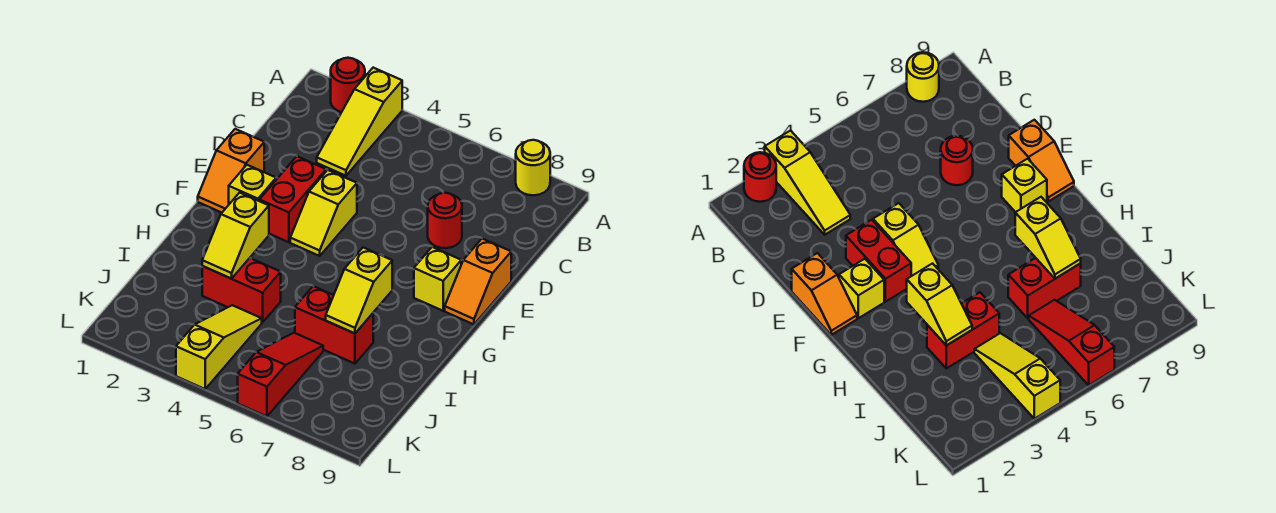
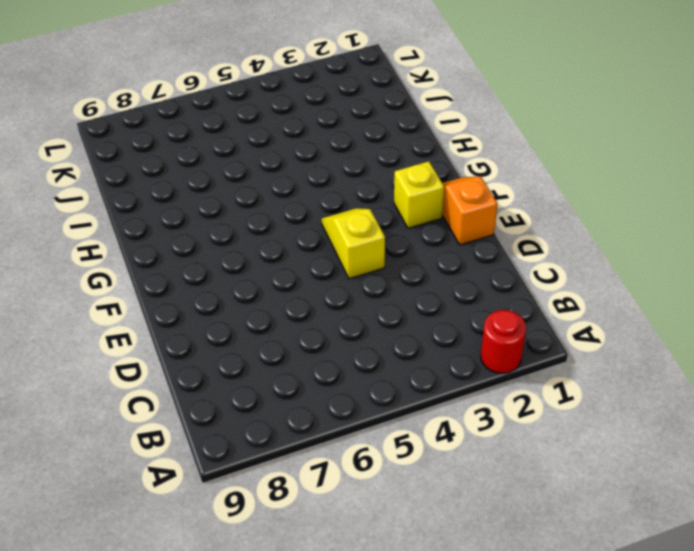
none -> yellow 1x3 slope [317,68,402,176]
none -> yellow 1x1 round brick [516,140,550,195]
none -> red 1x1 round brick [428,193,462,248]

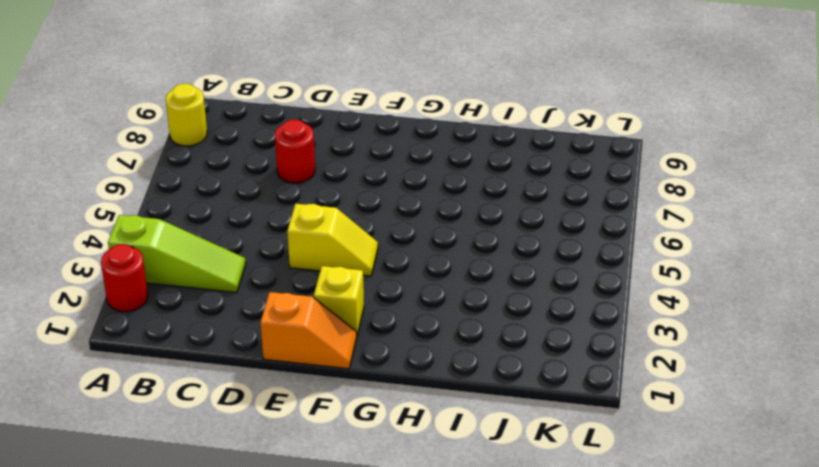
lime 1x3 slope [108,215,246,293] -> yellow 1x3 slope [317,68,402,176]
none -> red 1x2 brick [260,156,326,242]
none -> orange 1x2 slope [445,239,511,324]
none -> yellow 1x1 brick [414,247,461,311]

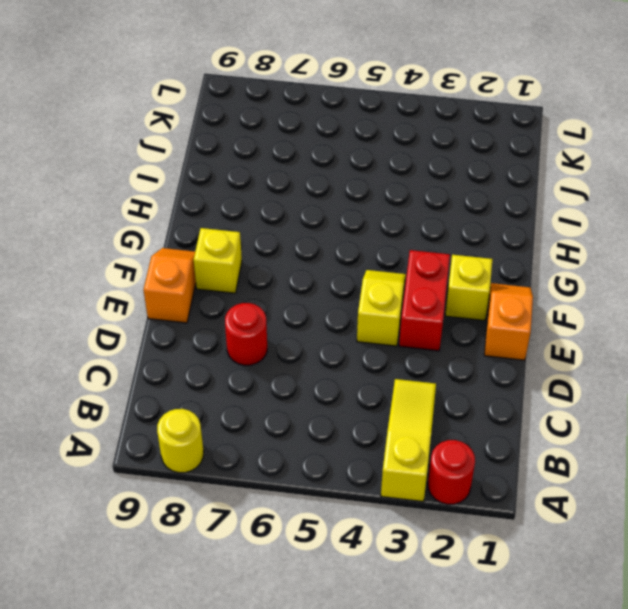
none -> red 1x2 brick [202,258,281,323]
none -> red 1x2 brick [295,286,373,364]
none -> yellow 1x3 slope [176,305,262,389]

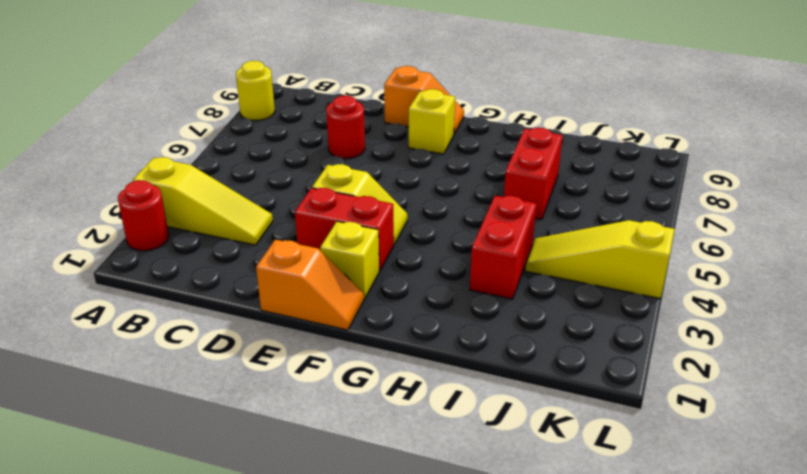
none -> red 1x3 slope [238,333,323,416]
none -> yellow 1x2 slope [202,193,269,279]
none -> yellow 1x2 slope [326,247,392,333]

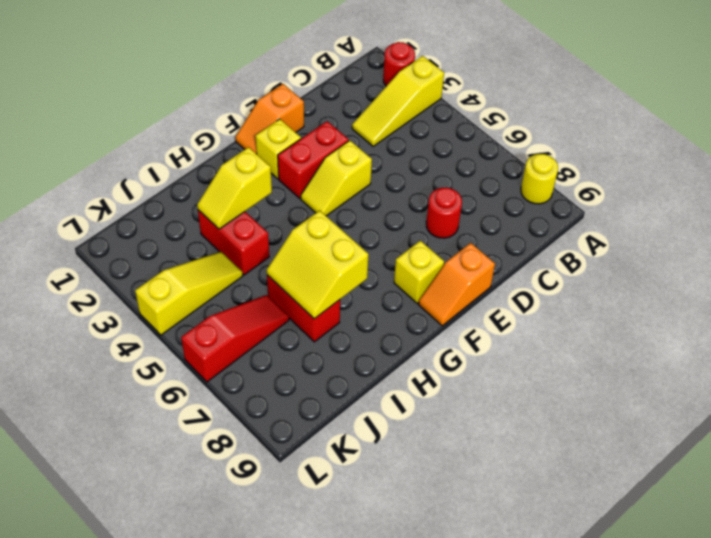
yellow 2x2 slope [267,210,368,319] -> yellow 1x2 slope [326,247,392,333]

